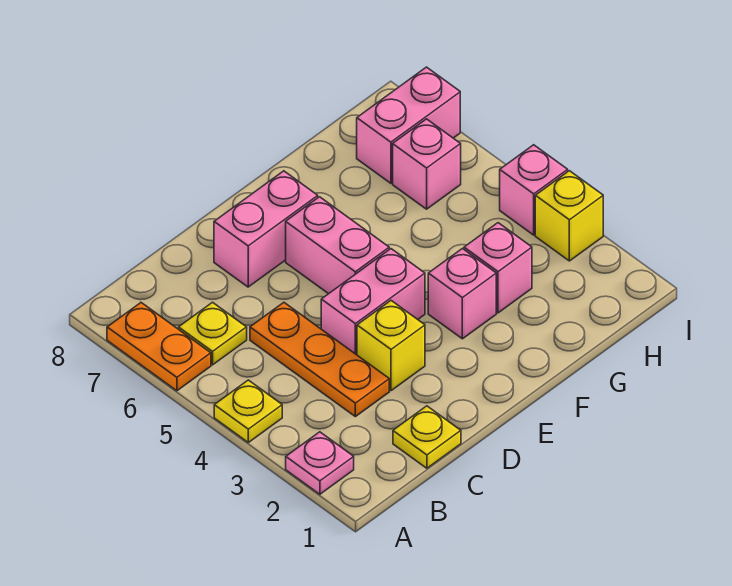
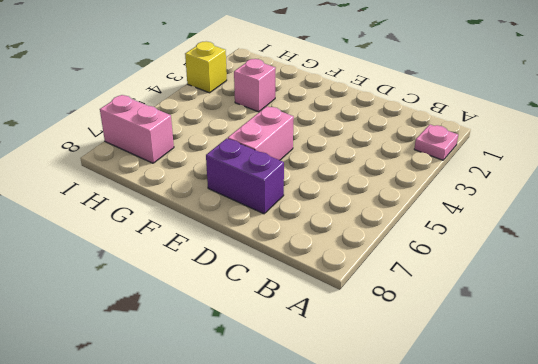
purple 1x2 brick [206,138,284,214] -> pink 1x2 brick [214,171,318,287]
none -> yellow 1x1 plate [214,380,282,442]
none -> orange 1x2 plate [107,303,211,391]
none -> yellow 1x1 plate [179,302,247,365]

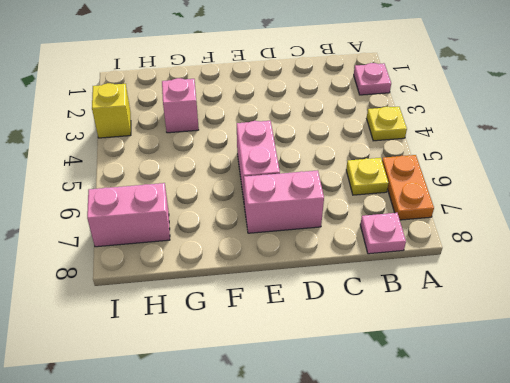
pink 1x1 plate [360,213,406,254] -> none
none -> yellow 1x1 plate [393,406,461,468]
none -> orange 1x3 plate [250,303,389,417]
none -> yellow 1x1 brick [357,301,425,391]

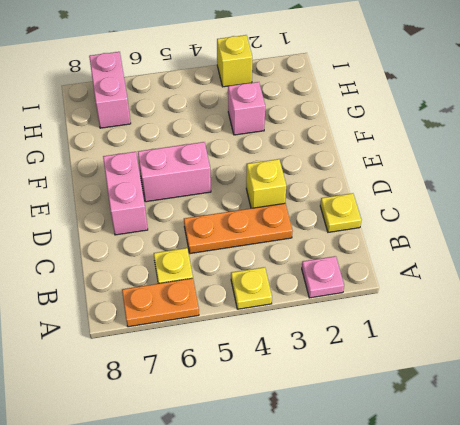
none -> pink 1x2 brick [321,249,425,355]
none -> pink 1x1 brick [428,249,496,339]
none -> pink 1x1 brick [393,119,461,209]

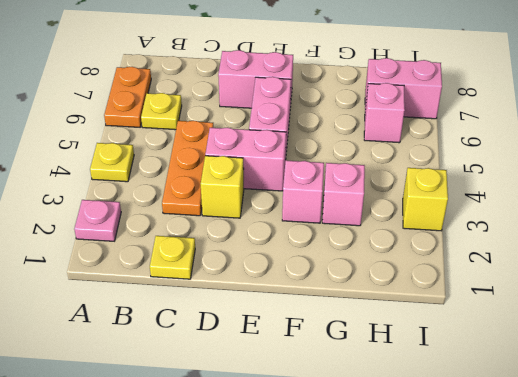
none -> pink 1x1 brick [500,145,568,235]

